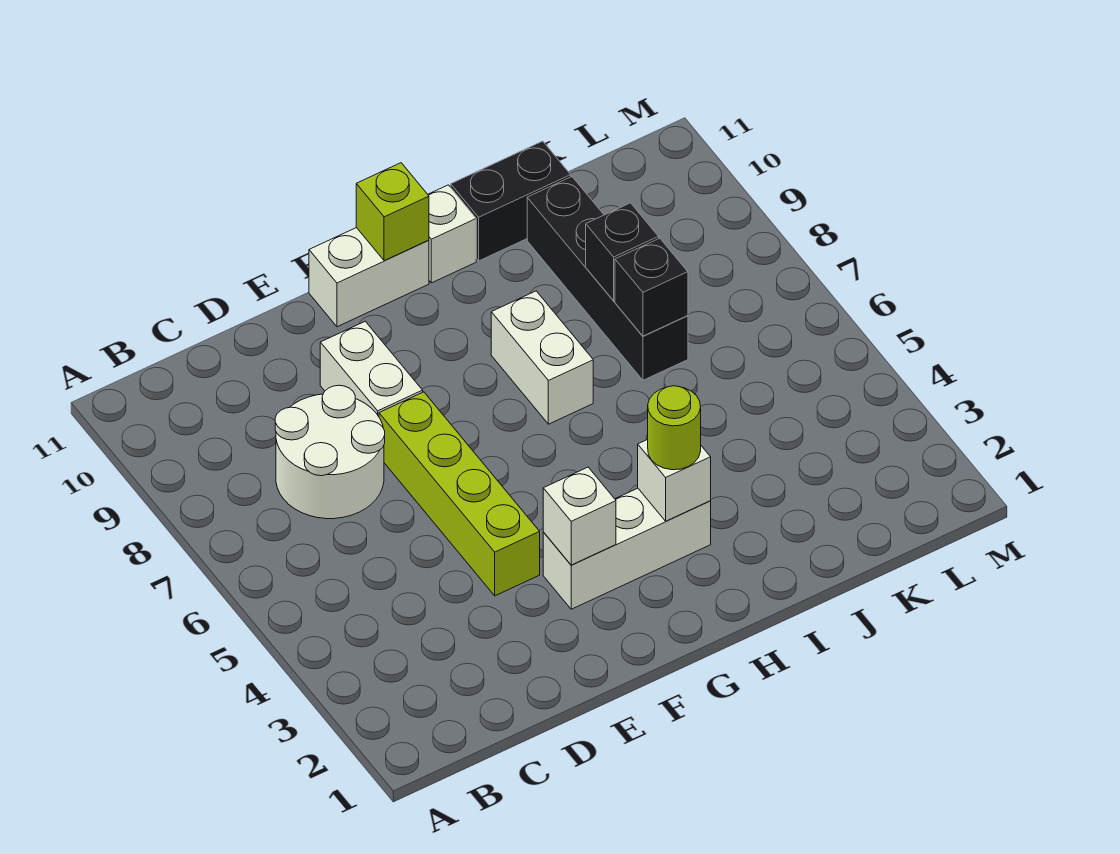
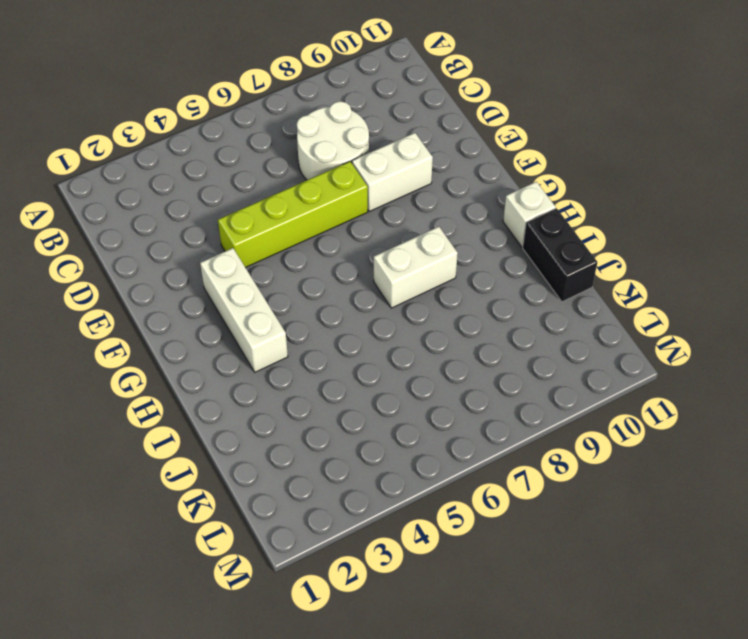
none -> white 1x2 brick [309,228,429,327]
none -> black 1x4 brick [527,177,688,380]
none -> white 1x1 brick [543,467,616,565]

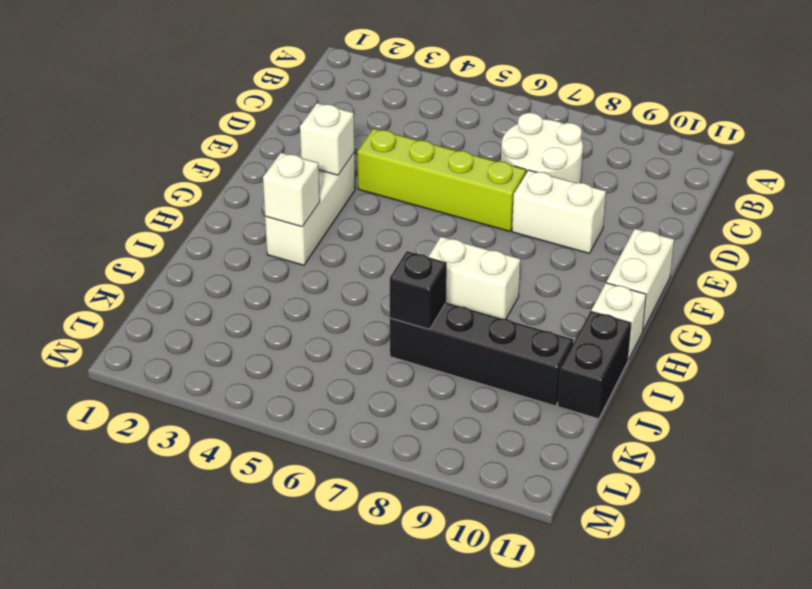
none -> lime 1x1 brick [356,163,429,261]
none -> black 1x1 brick [586,203,659,301]
none -> lime 1x1 round brick [648,386,701,470]

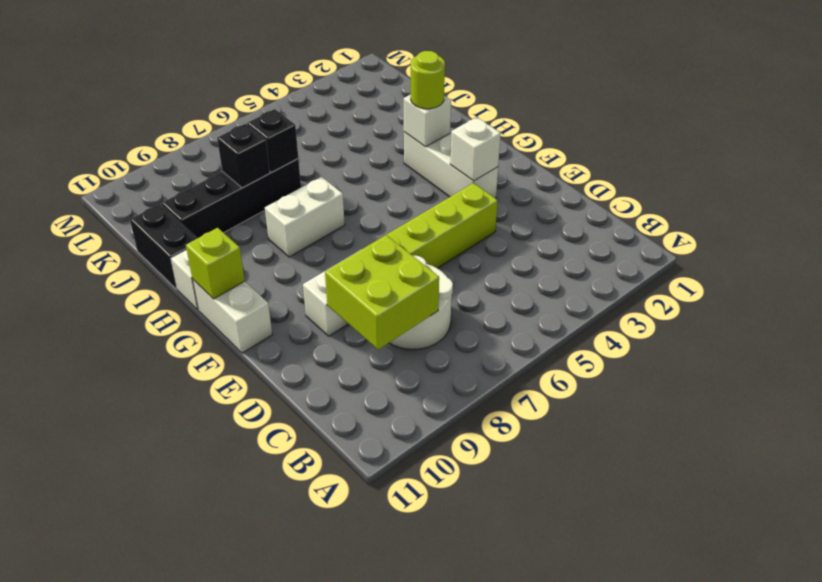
lime 2x2 brick [325,235,439,350] -> none

